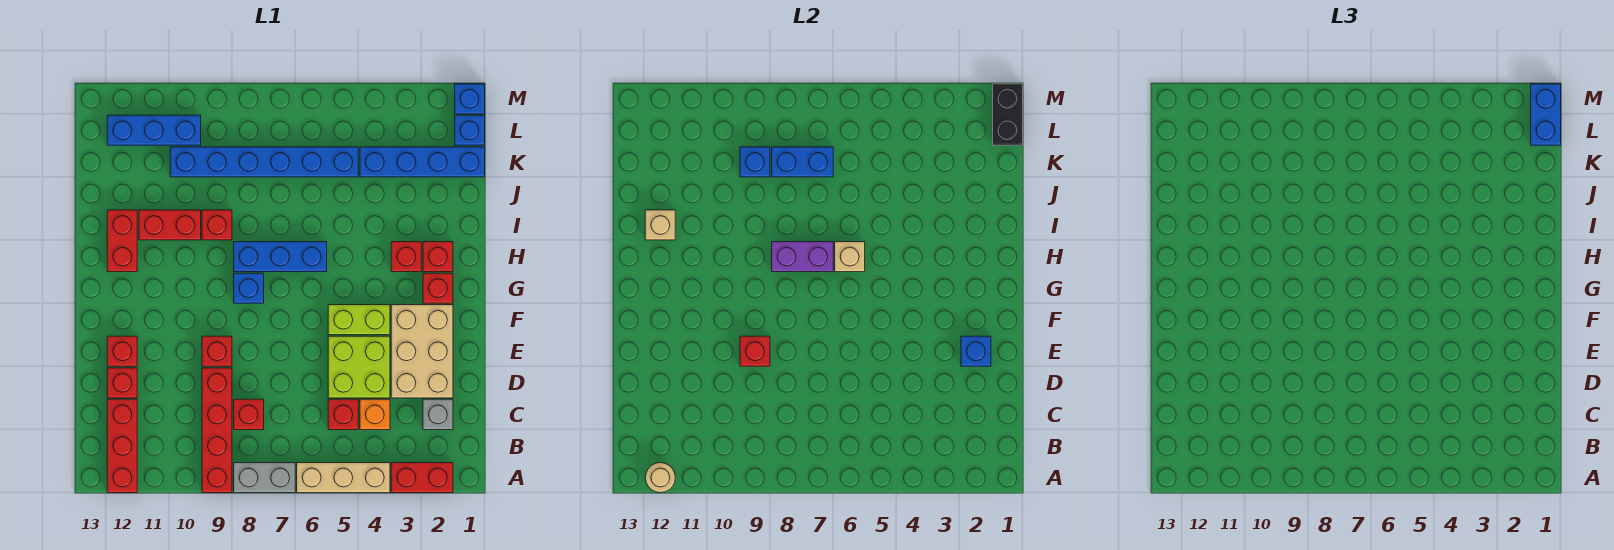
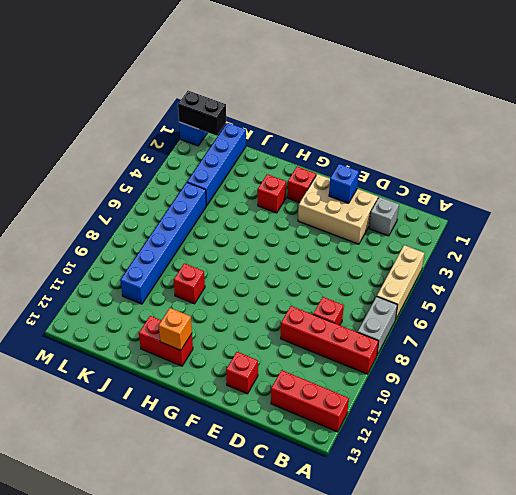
orange 1x1 brick [159,308,192,350] -> orange 1x1 brick moved to [360,399,390,430]
none -> red 1x2 brick [391,463,453,493]
none -> red 1x1 brick [328,399,358,430]
none -> lime 2x2 brick [328,336,390,398]
none -> red 1x1 brick [107,368,137,398]

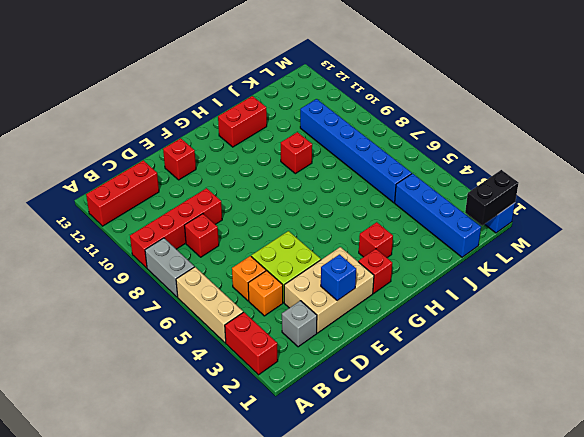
orange 1x1 brick [232,256,266,301] -> red 1x1 brick [328,399,358,430]
none -> red 1x1 brick [107,368,137,398]
none -> red 1x1 brick [202,336,232,366]
none -> lime 1x2 brick [328,305,390,335]
none -> blue 1x1 brick [234,273,264,303]

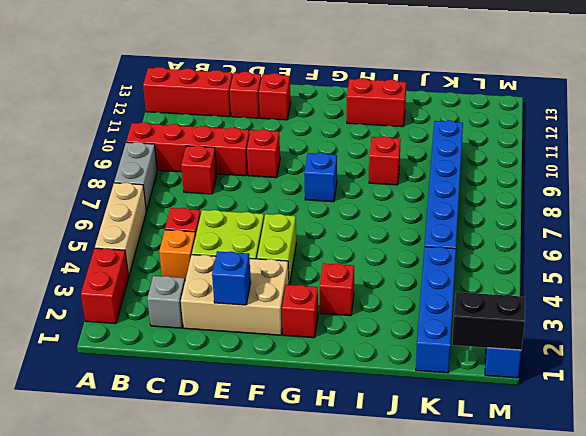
none -> red 1x1 brick [423,242,453,272]
none -> blue 1x3 brick [234,242,327,272]
none -> red 1x2 brick [139,210,201,240]
none -> blue 1x1 brick [455,115,485,145]

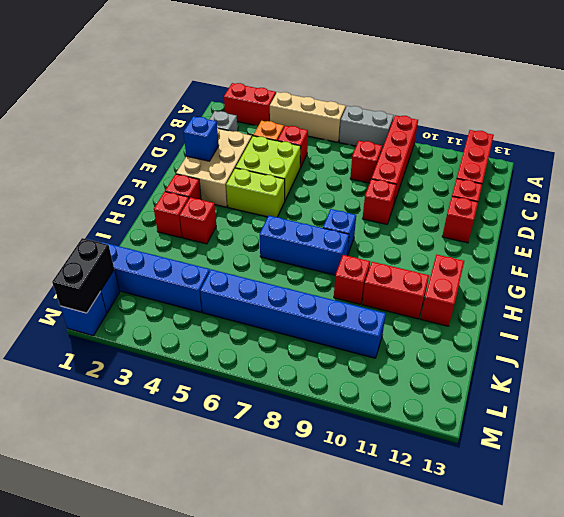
none -> blue 1x3 brick [107,115,201,145]
none -> tan 1x1 round brick [645,463,675,493]
none -> red 1x1 brick [740,336,770,366]
none -> tan 1x1 brick [835,242,865,272]

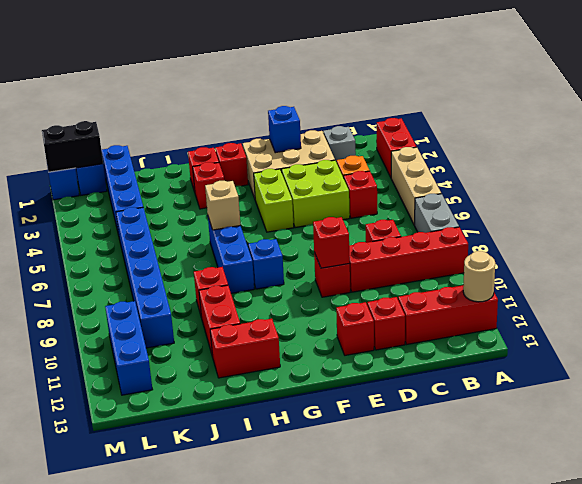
none -> purple 1x2 brick [772,242,833,272]
none -> tan 1x1 brick [645,210,675,240]
none -> blue 1x2 brick [772,147,833,177]
none -> blue 1x1 brick [740,147,770,177]

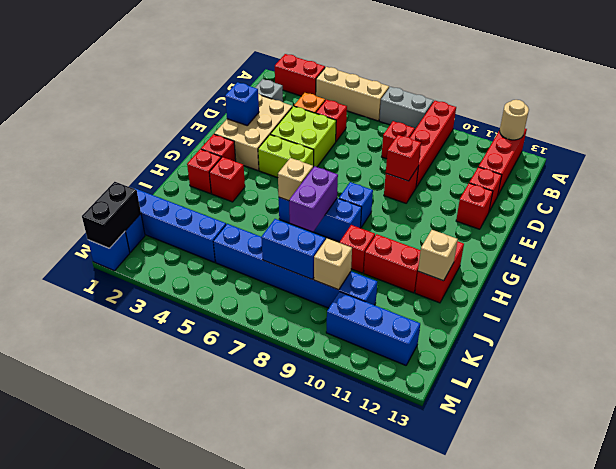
purple 1x2 brick [289,166,338,232] -> purple 1x2 brick turned to [772,242,833,272]
tan 1x1 brick [314,238,352,290] -> blue 1x1 brick [740,147,770,177]
none -> blue 1x2 brick [1531,84,1561,145]

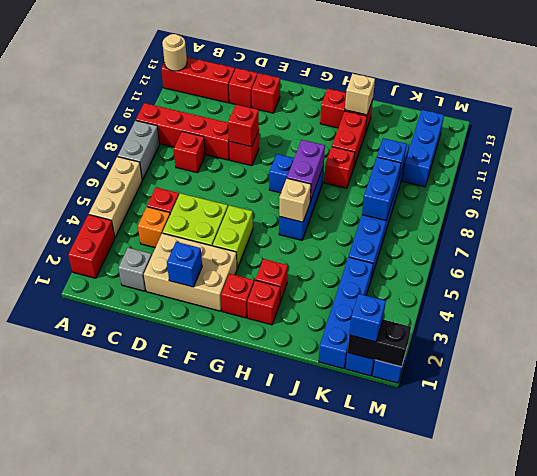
blue 1x1 brick [349,294,386,342] -> blue 1x2 brick [1531,84,1561,145]

